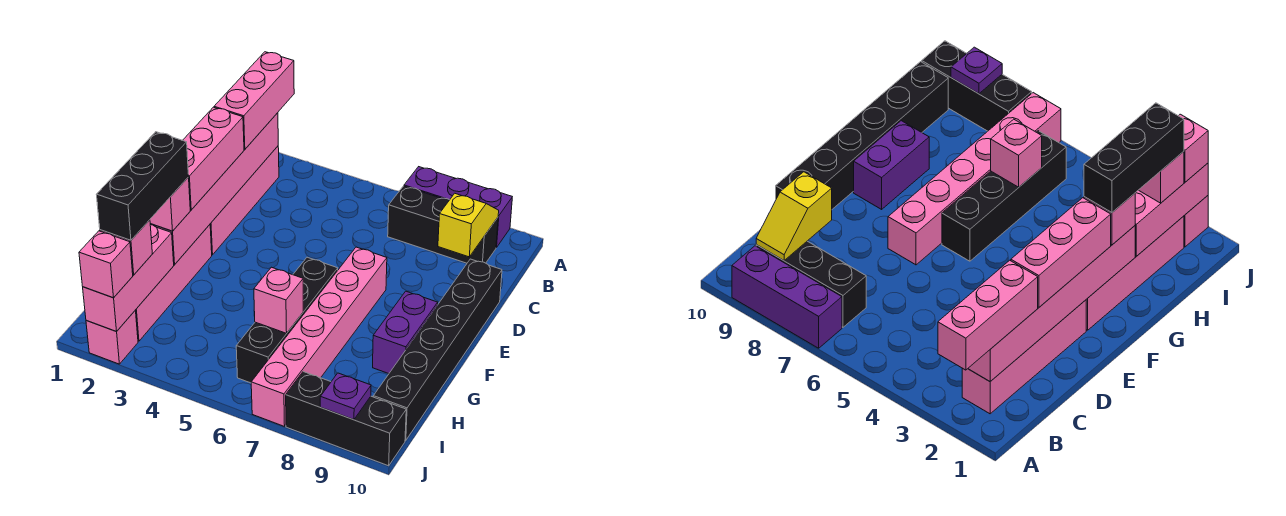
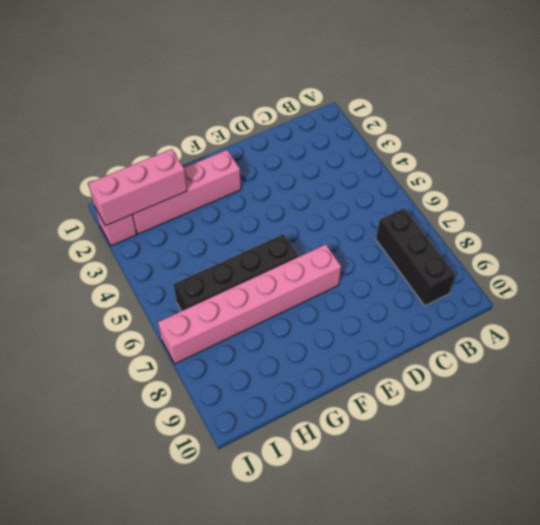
none -> purple 1x3 brick [404,167,512,248]
none -> pink 1x4 brick [210,146,279,255]
none -> black 1x6 brick [373,259,502,440]

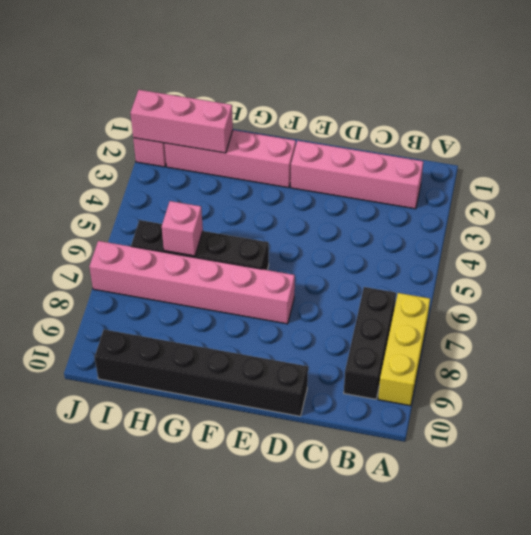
yellow 1x3 brick [378,293,430,406] -> purple 1x3 brick [404,167,512,248]
none -> purple 1x2 brick [373,291,438,374]
none -> black 1x3 brick [286,372,406,466]
none -> pink 1x6 brick [150,113,278,265]

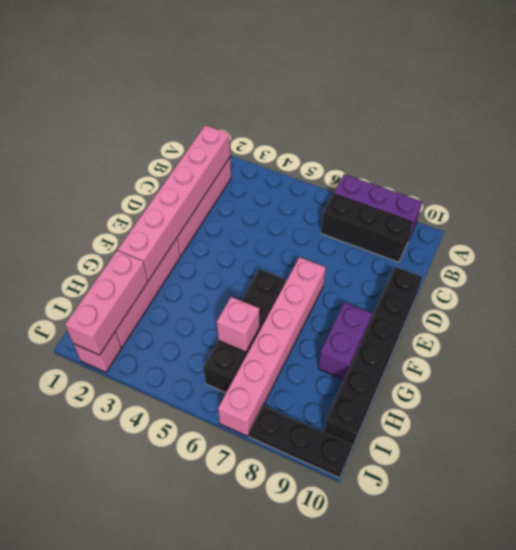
black 1x3 plate [249,406,353,478] -> black 1x3 brick [286,372,406,466]
none -> yellow 1x2 slope [438,193,499,257]
none -> purple 1x1 plate [320,373,371,420]
none -> pink 1x3 brick [214,52,294,149]

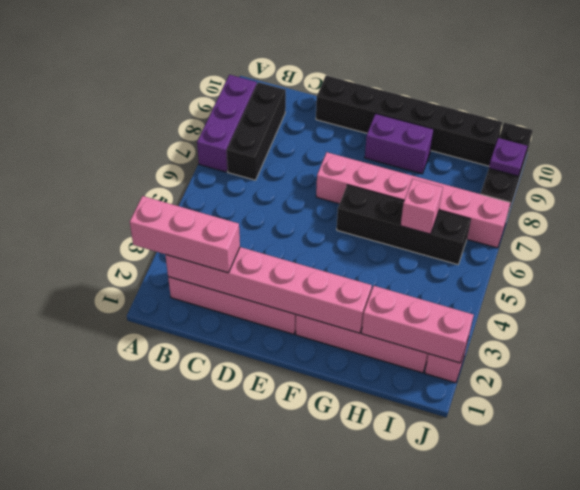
none -> yellow 1x2 slope [438,193,499,257]
none -> pink 1x3 brick [183,107,244,210]
none -> pink 1x1 brick [150,177,190,231]

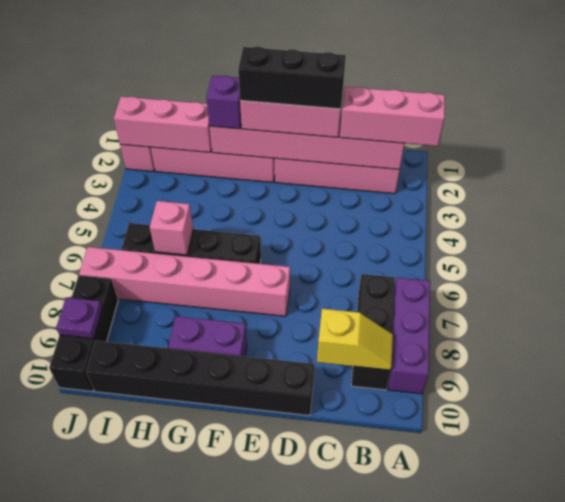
black 1x3 brick [238,47,346,109] -> black 1x3 brick moved to [97,132,189,240]
purple 1x1 brick [206,76,241,129] -> pink 1x1 brick [150,177,190,231]
none -> pink 1x1 brick [100,220,152,275]
none -> pink 1x1 brick [79,231,133,298]

